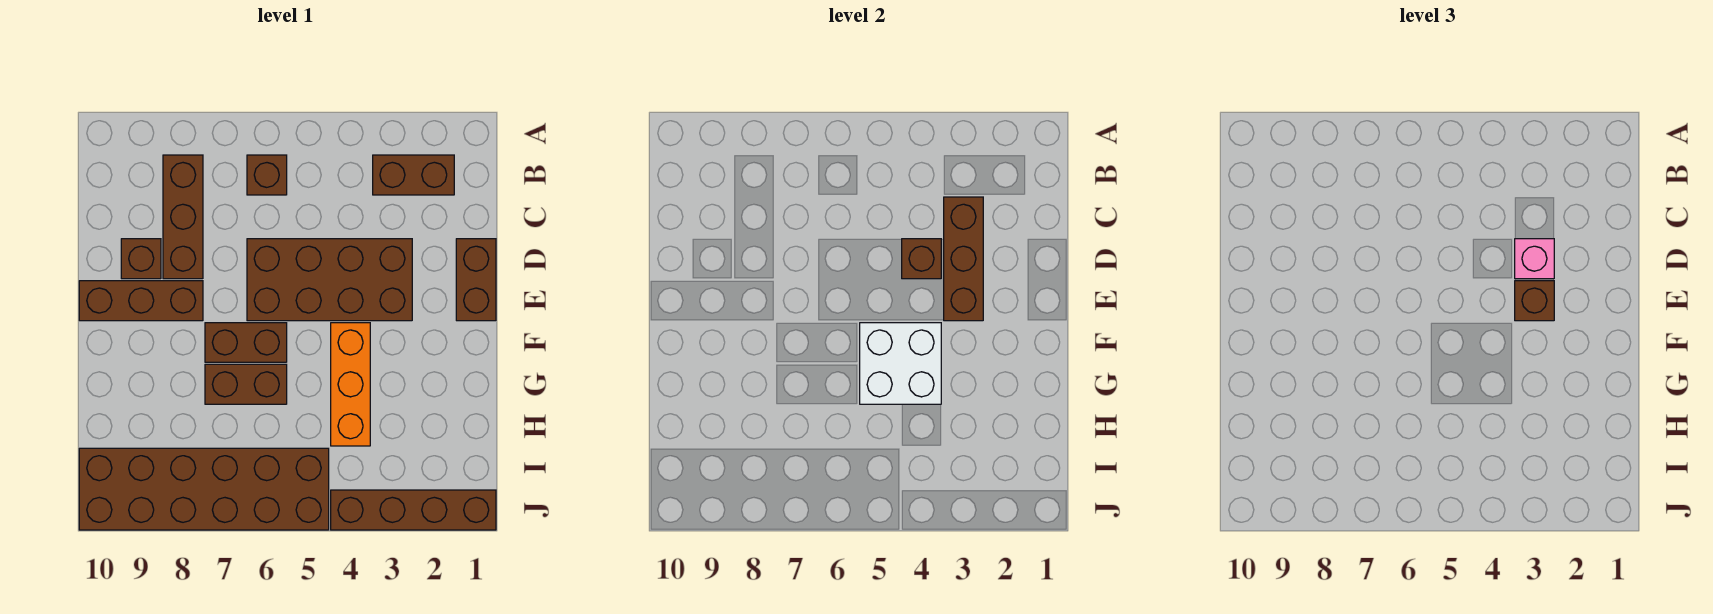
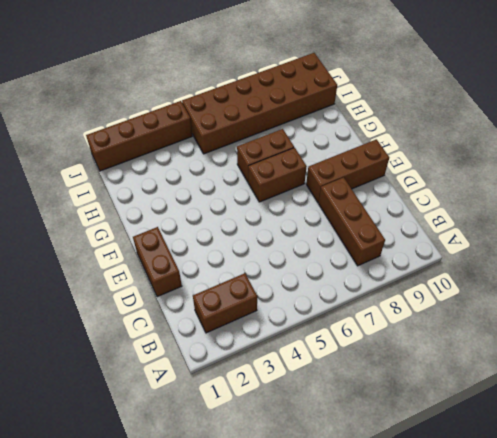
none -> brown 1x1 brick [247,155,287,195]
none -> brown 2x4 brick [247,239,412,321]
none -> brown 1x1 brick [121,239,161,279]

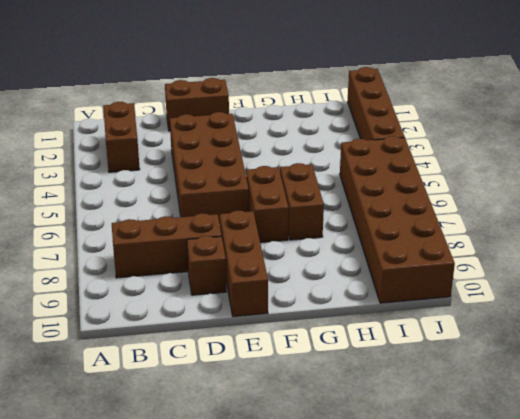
none -> brown 1x1 brick [247,155,287,195]
none -> orange 1x3 brick [331,323,370,446]
none -> brown 1x3 brick [944,197,983,321]

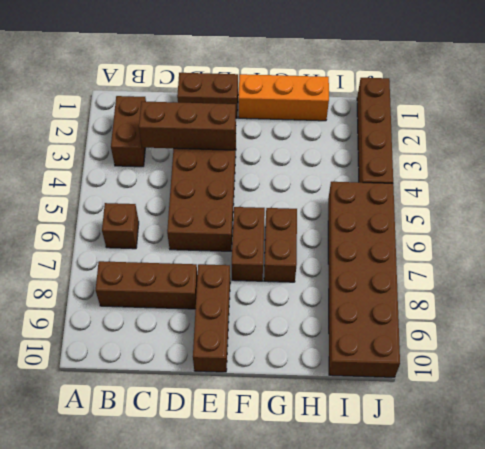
orange 1x3 brick [238,74,329,121] -> orange 1x3 brick moved to [331,323,370,446]
none -> brown 1x1 brick [121,239,161,279]
none -> brown 1x1 brick [902,239,941,279]
none -> white 2x2 brick [860,323,941,404]

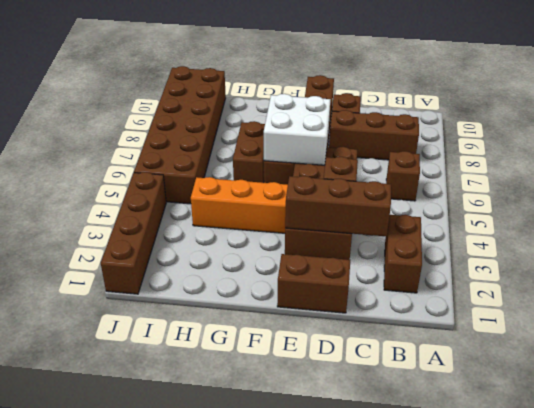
white 2x2 brick [264,94,331,165] -> white 2x2 brick moved to [860,323,941,404]
none -> pink 1x1 brick [1515,239,1554,279]
none -> brown 1x1 brick [1515,281,1554,321]

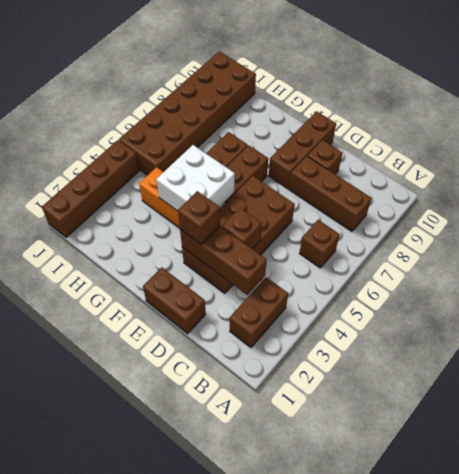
none -> pink 1x1 brick [1515,239,1554,279]

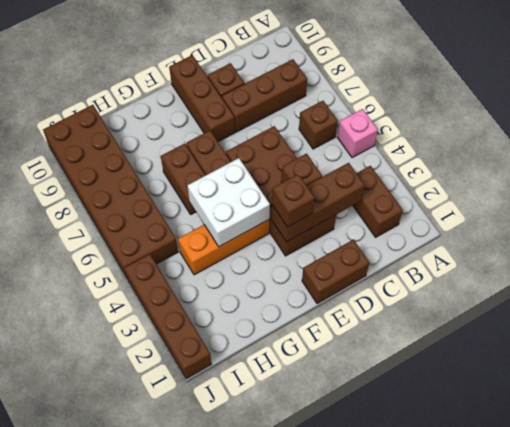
pink 1x1 brick [337,109,378,158] -> pink 1x1 brick moved to [1515,239,1554,279]

